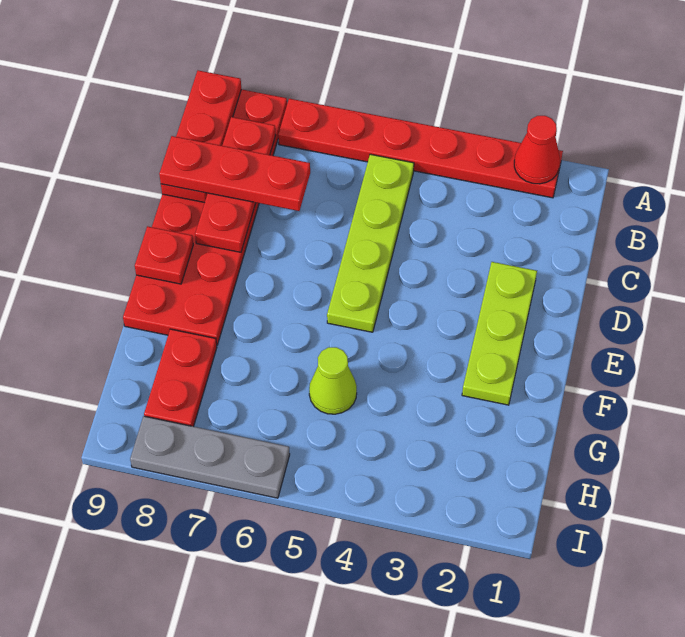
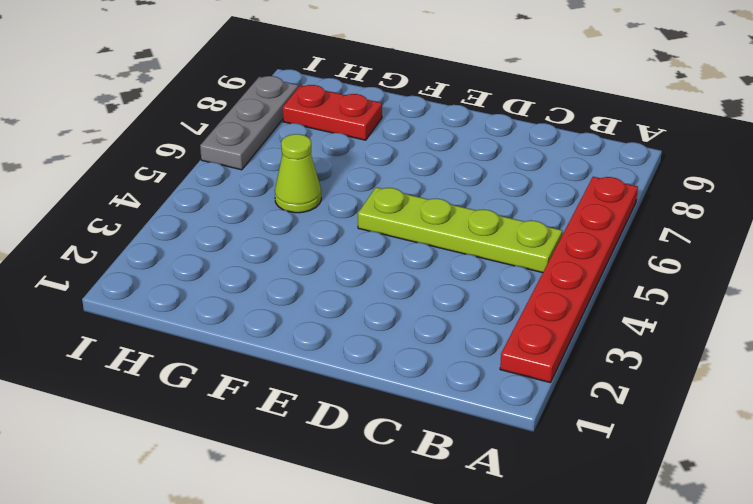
none -> red 2x6 plate [123,89,287,345]
none -> lime 1x3 plate [462,262,537,405]
none -> red 1x1 cone [514,116,560,184]

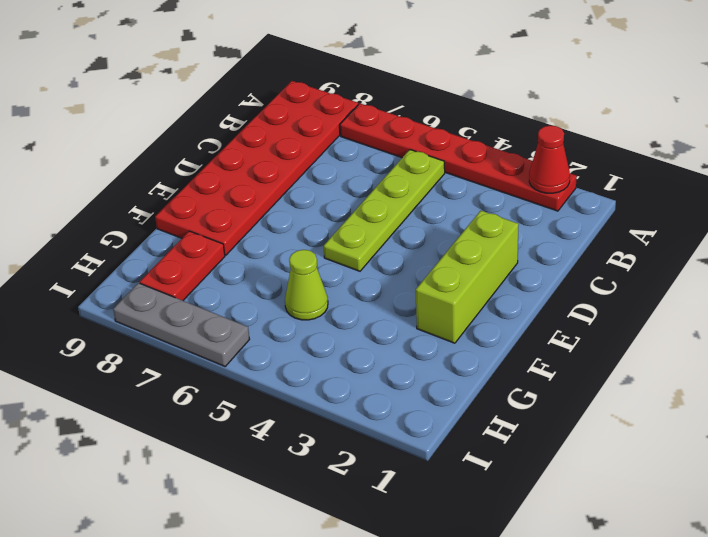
lime 1x3 brick [416,211,519,343] -> lime 1x3 plate [462,262,537,405]
none -> red 1x3 plate [161,70,241,203]
none -> red 1x3 plate [195,117,276,252]
none -> red 1x1 plate [135,226,193,284]

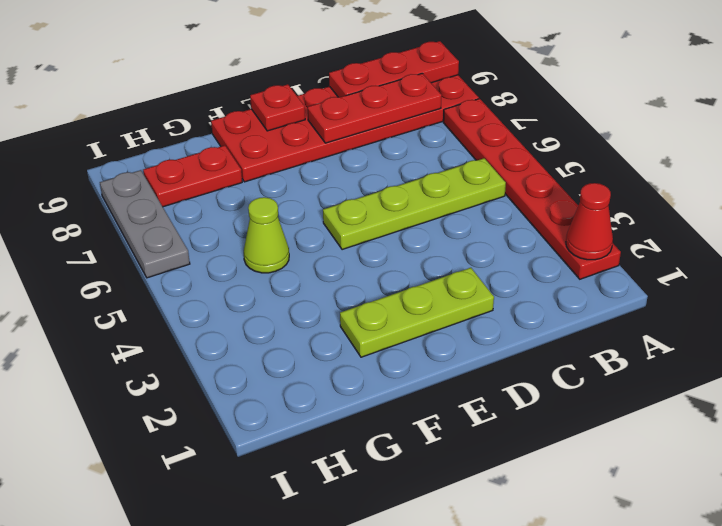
none -> red 1x3 plate [159,136,310,211]

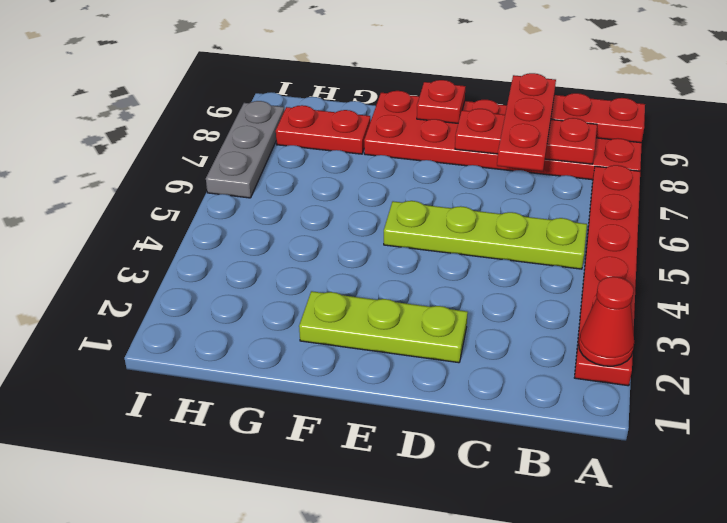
none -> lime 1x1 cone [309,347,357,414]

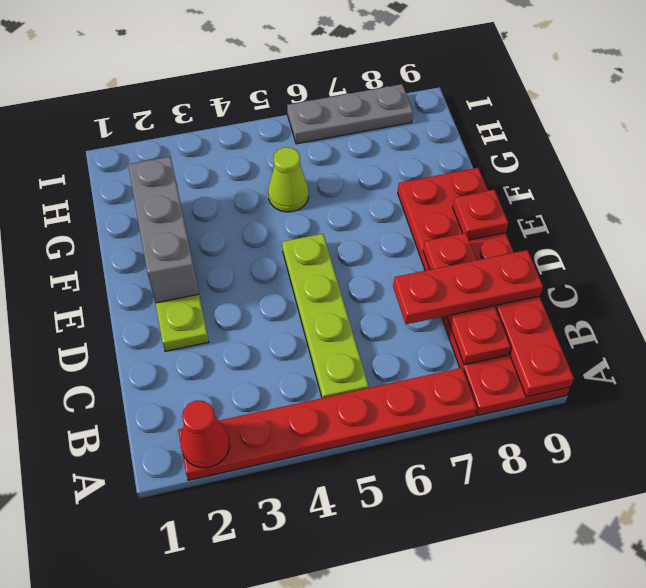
grey 1x3 brick [128,156,199,303] -> none
none -> red 1x2 plate [144,329,217,426]

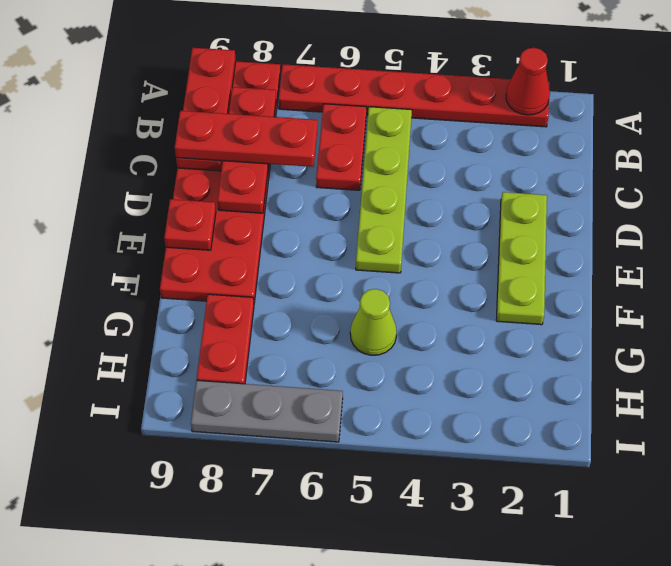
red 1x2 plate [316,104,367,190] -> none

